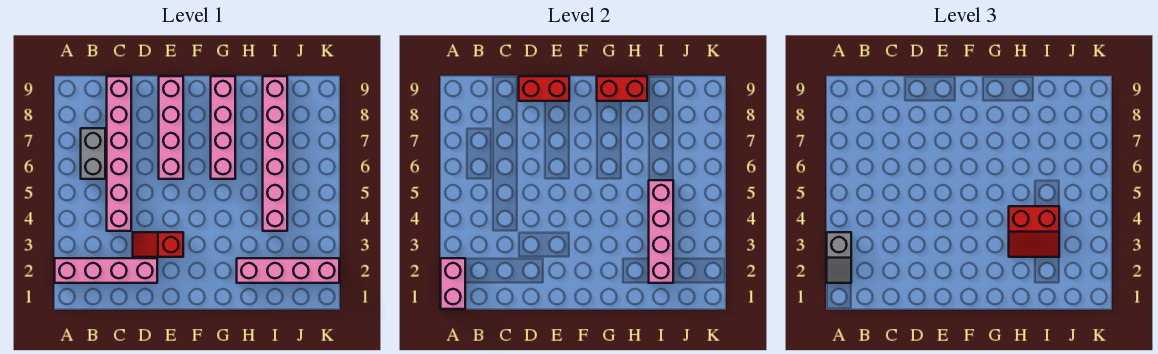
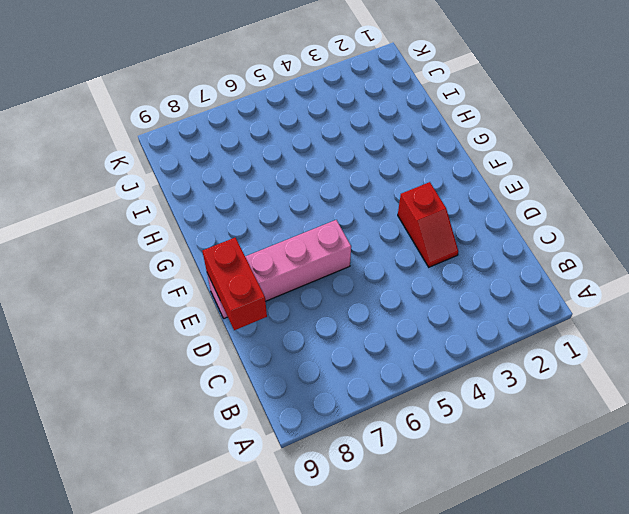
none -> pink 1x4 brick [55,258,157,283]
none -> grey 1x2 brick [81,128,105,179]
none -> pink 1x6 brick [107,76,131,231]

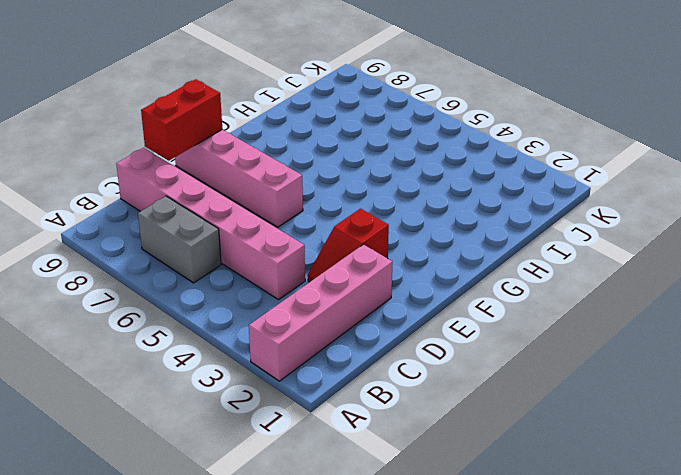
none -> pink 1x4 brick [211,76,235,179]
none -> pink 1x4 brick [237,258,339,283]
none -> pink 1x6 brick [263,76,287,231]

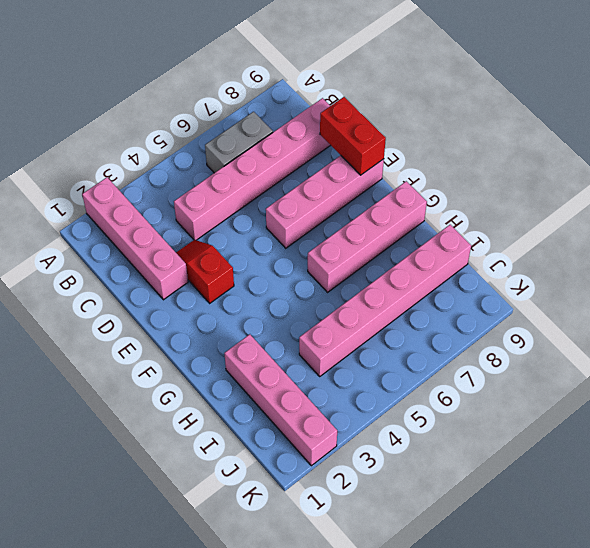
none -> pink 1x2 brick [441,258,465,309]
none -> red 1x2 brick [597,76,647,101]
none -> pink 1x4 brick [649,180,673,283]

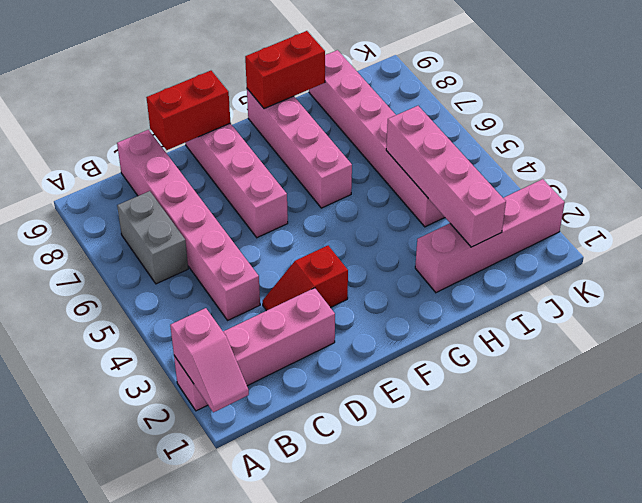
pink 1x2 slope [170,308,249,412] -> pink 1x2 brick [441,258,465,309]
none -> grey 1x2 slope [827,232,851,283]
none -> red 2x2 slope [1009,206,1059,257]

